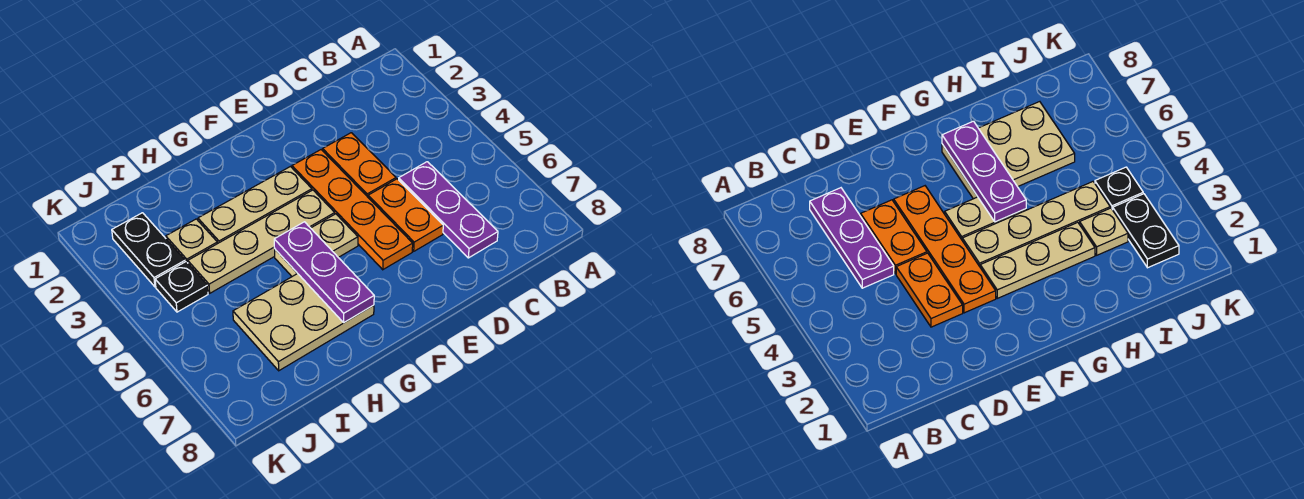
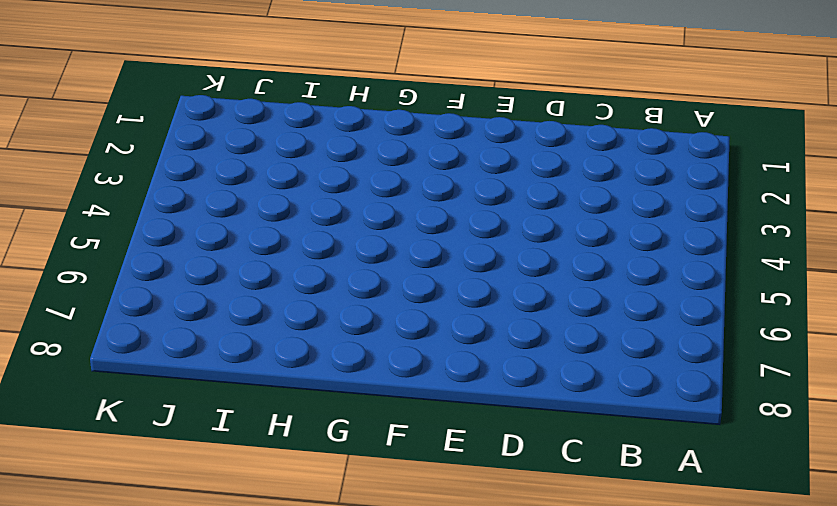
none -> purple 1x3 plate [399,162,498,258]
none -> orange 1x2 plate [323,133,396,197]
none -> orange 1x2 plate [368,179,443,251]

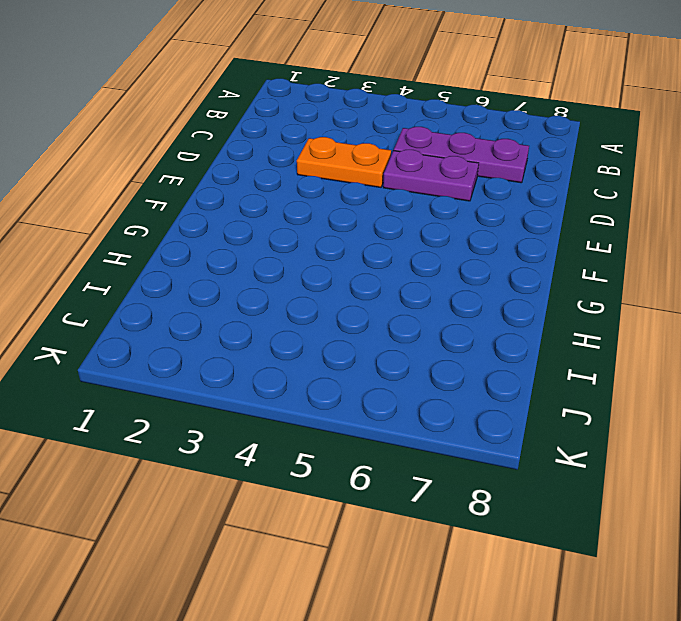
purple 1x2 plate [383,150,479,201] -> orange 1x2 plate [368,179,443,251]
none -> orange 1x4 plate [292,150,413,270]
none -> tan 1x3 plate [198,167,312,243]
none -> tan 1x4 plate [188,190,335,293]

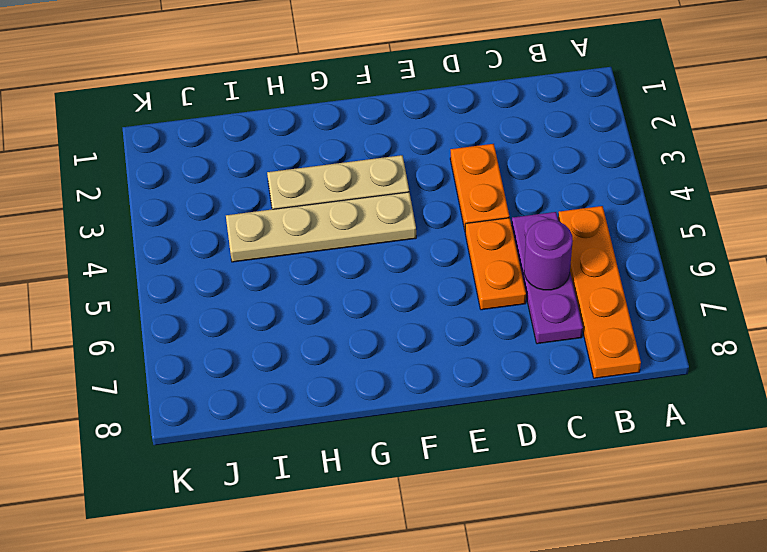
orange 1x4 plate [558,206,641,378] -> orange 1x4 plate moved to [292,150,413,270]
purple 1x1 round brick [524,220,573,290] -> none
none -> tan 1x2 plate [275,214,358,276]
none -> tan 2x3 plate [233,274,374,371]
none -> tan 1x1 plate [166,219,218,263]

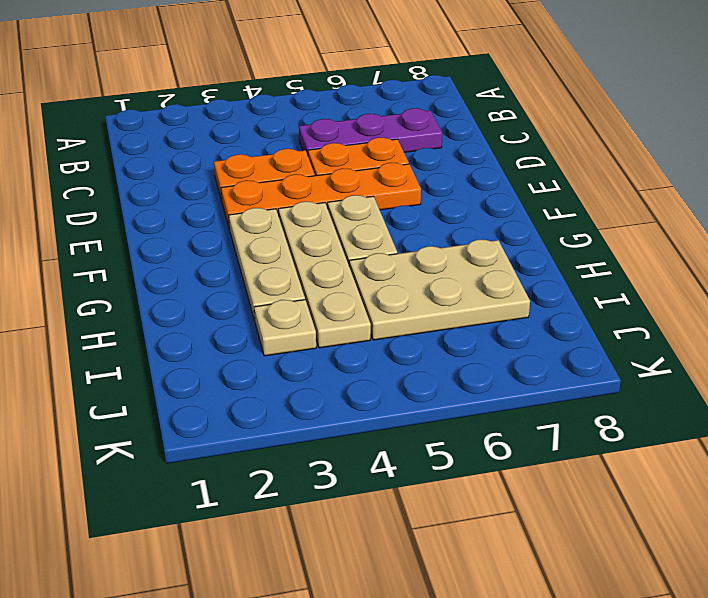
tan 2x3 plate [349,240,530,340] -> tan 2x3 plate turned to [233,274,374,371]
none -> black 1x2 plate [112,213,185,287]
none -> black 1x1 plate [155,262,208,312]
none -> purple 1x3 plate [274,222,374,322]

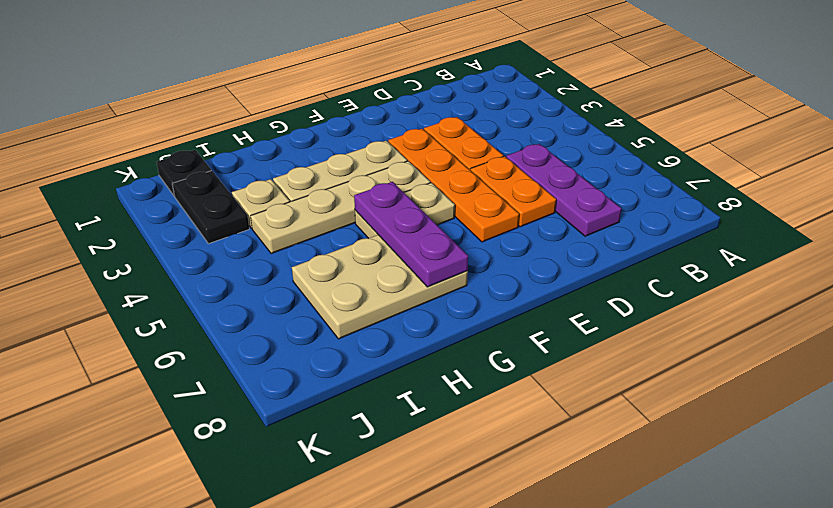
black 1x1 plate [157,150,211,195] -> black 1x1 plate moved to [155,262,208,312]

